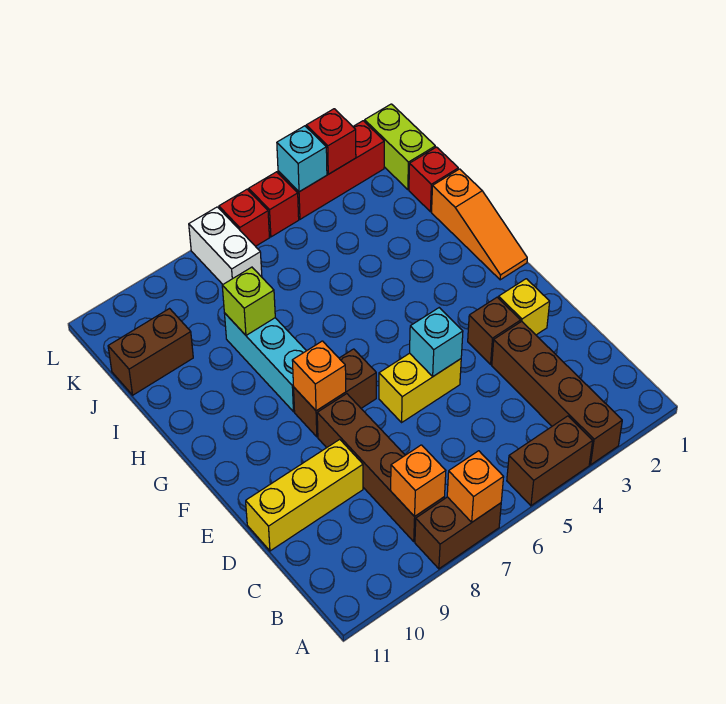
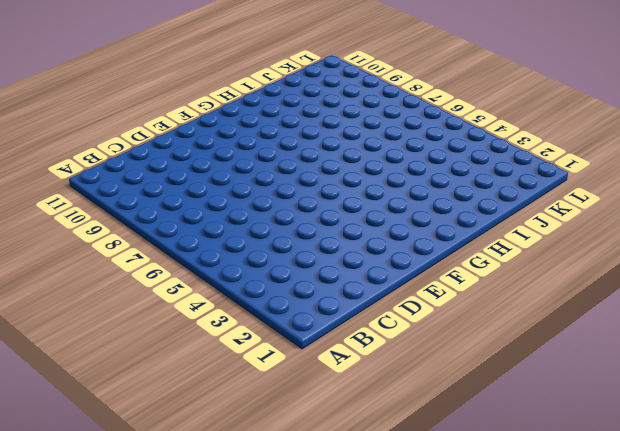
none -> brown 1x4 brick [492,321,622,465]
none -> brown 1x2 brick [507,416,593,506]
none -> brown 1x2 brick [415,497,501,569]

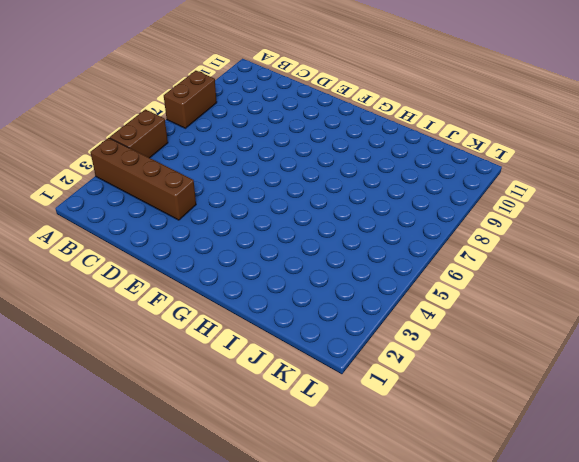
none -> brown 1x4 brick [317,394,444,541]
none -> yellow 1x3 brick [246,439,363,551]
none -> yellow 1x1 brick [499,279,550,335]

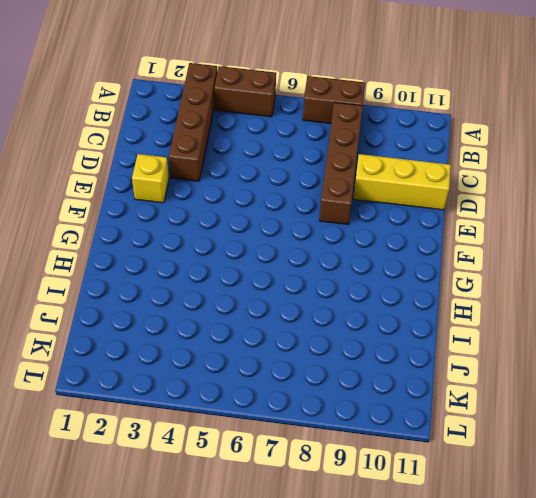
none -> brown 1x1 brick [468,297,521,364]
none -> yellow 1x2 brick [379,353,461,422]
none -> brown 1x2 brick [294,349,376,437]

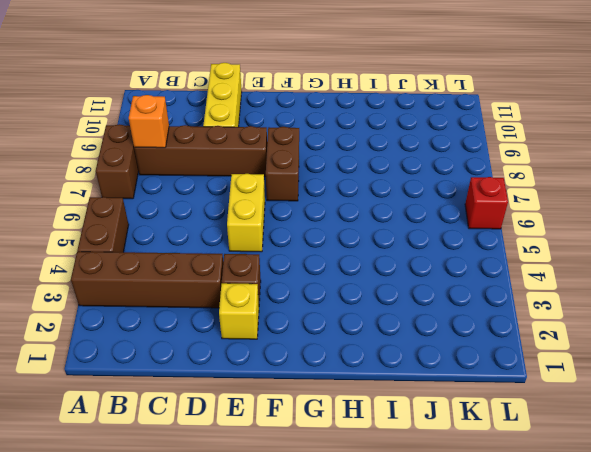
none -> orange 1x3 slope [432,169,527,280]
none -> cyan 1x3 brick [224,313,306,412]
none -> red 1x1 brick [409,147,458,212]

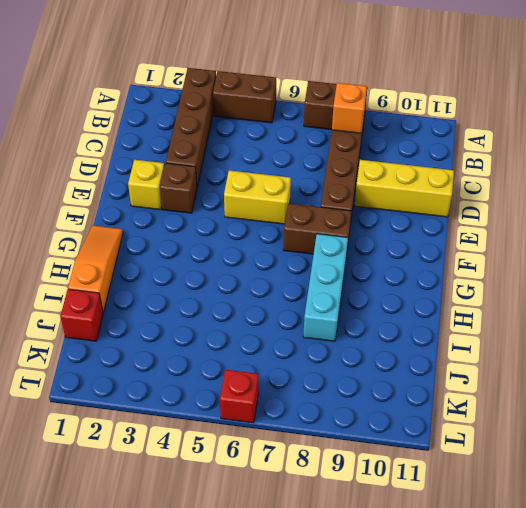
none -> brown 1x2 brick [108,309,193,395]
none -> lime 1x2 brick [365,104,435,189]
none -> white 1x2 brick [189,207,262,284]

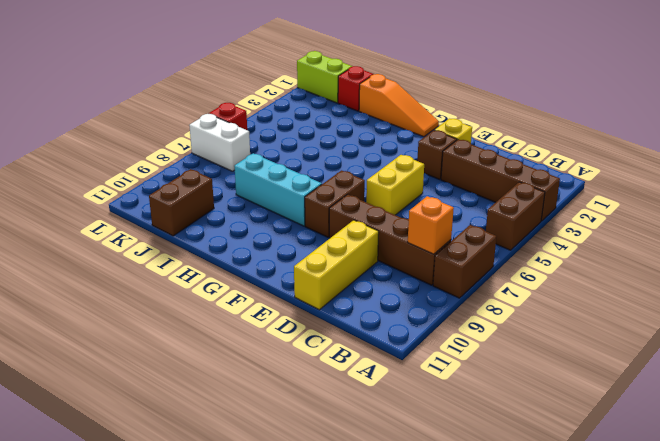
none -> red 1x3 brick [278,121,384,219]
none -> red 1x1 brick [249,172,299,237]
none -> orange 1x1 brick [447,451,504,522]

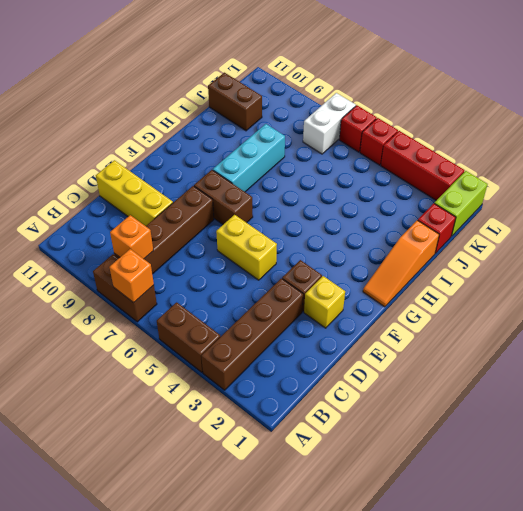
none -> cyan 1x1 brick [410,308,463,376]
none -> orange 1x1 brick [292,341,346,411]
none -> lime 1x1 brick [222,267,275,335]

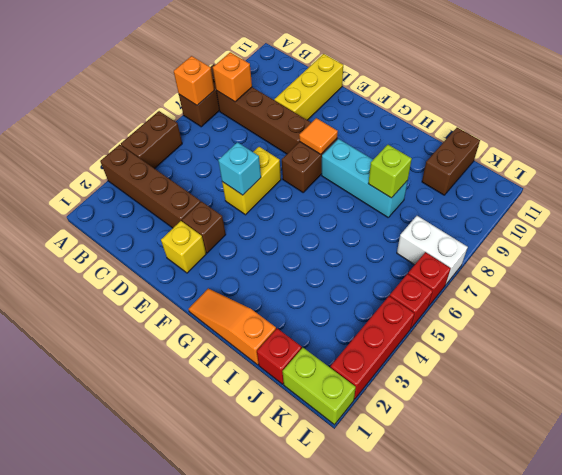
orange 1x1 tile [299,118,338,154] -> orange 1x1 brick [292,341,346,411]
none -> red 1x1 brick [306,109,356,174]
none -> cyan 1x1 brick [277,126,327,192]

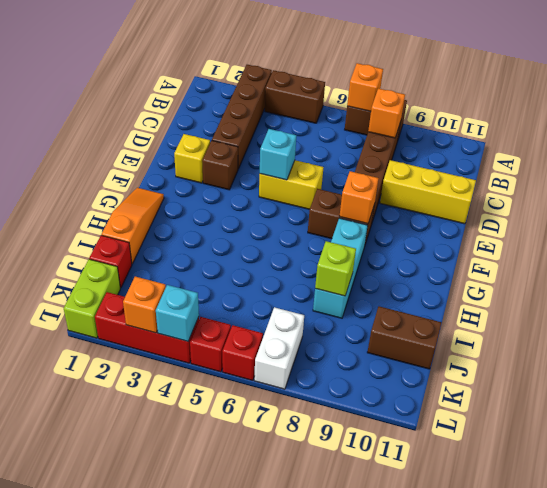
orange 1x1 brick [123,277,166,333] -> red 1x1 brick [306,109,356,174]

